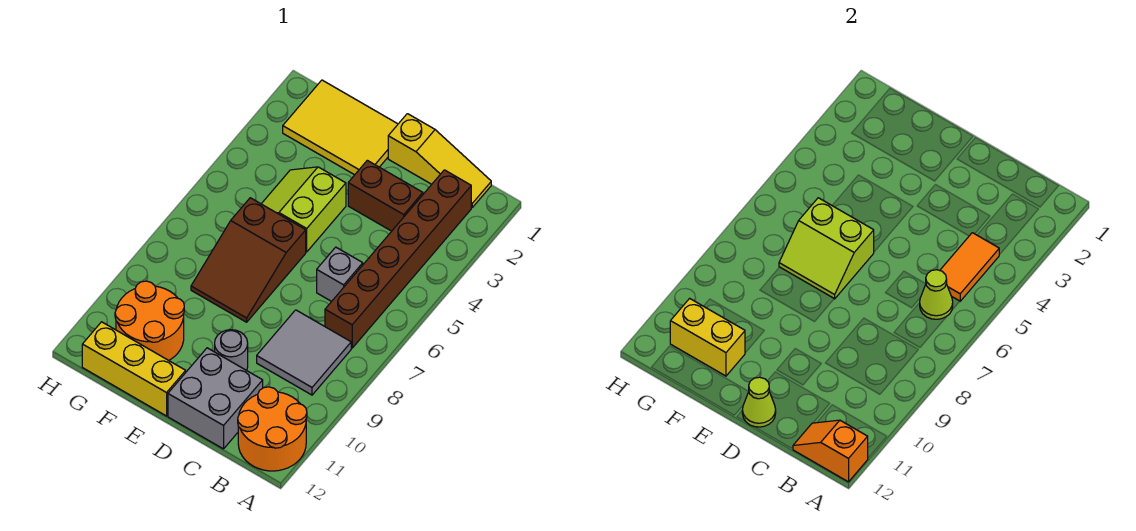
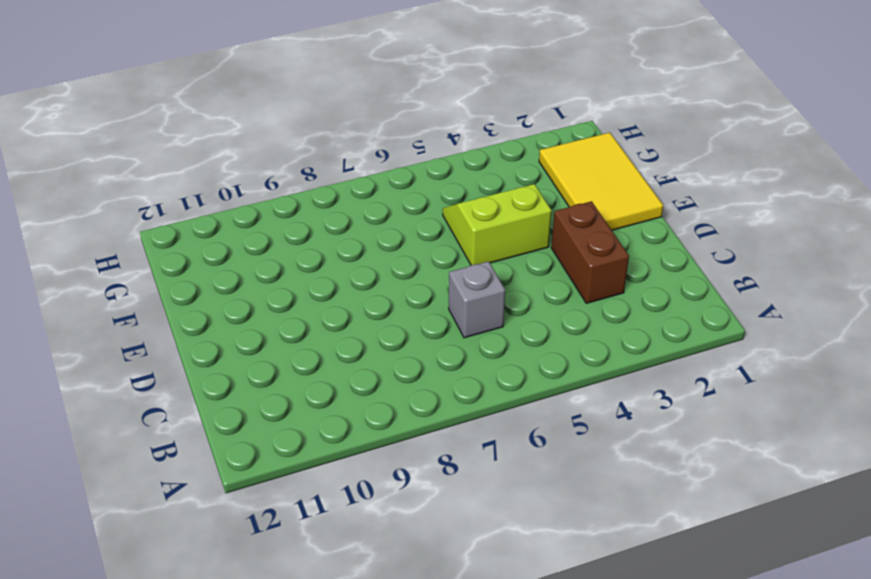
none -> orange 2x2 round brick [238,387,307,471]
none -> yellow 1x3 slope [388,114,491,207]
none -> brown 1x6 brick [325,170,471,348]

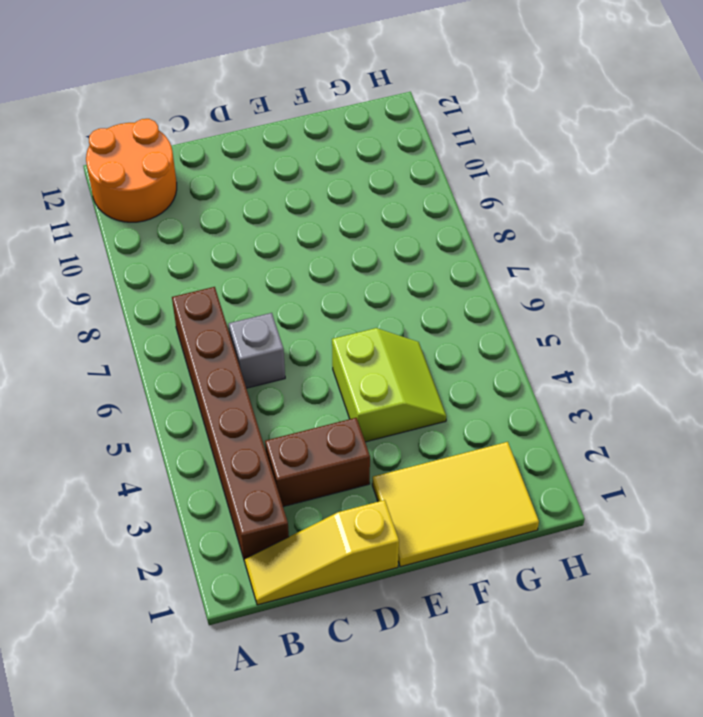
none -> grey 2x2 tile [257,310,351,395]
none -> grey 2x2 brick [168,348,263,449]
none -> grey 1x1 round brick [215,330,248,371]

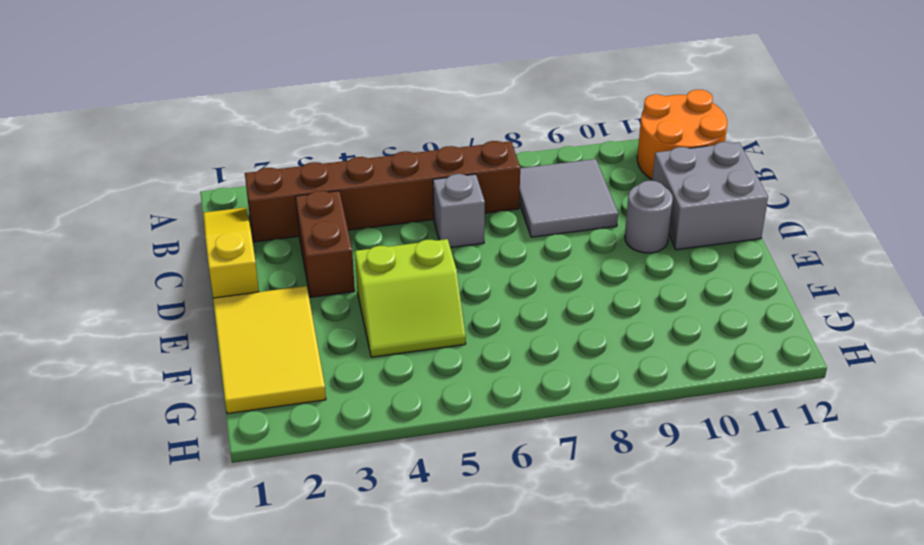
none -> brown 2x3 slope [191,198,306,322]
none -> yellow 1x3 brick [82,322,186,416]
none -> orange 2x2 round brick [115,281,184,360]

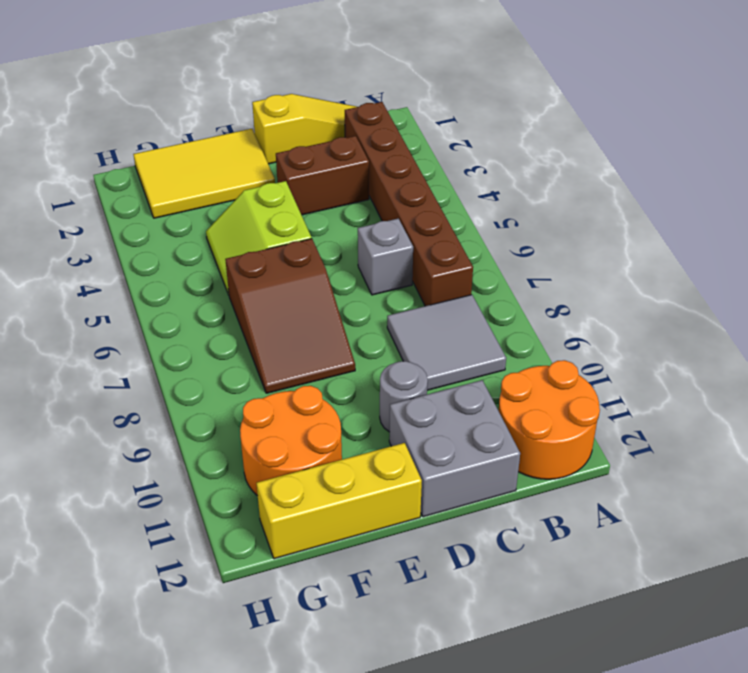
none -> orange 1x2 slope [793,420,868,482]
none -> orange 1x2 tile [940,233,999,301]
none -> lime 1x1 cone [920,270,953,319]

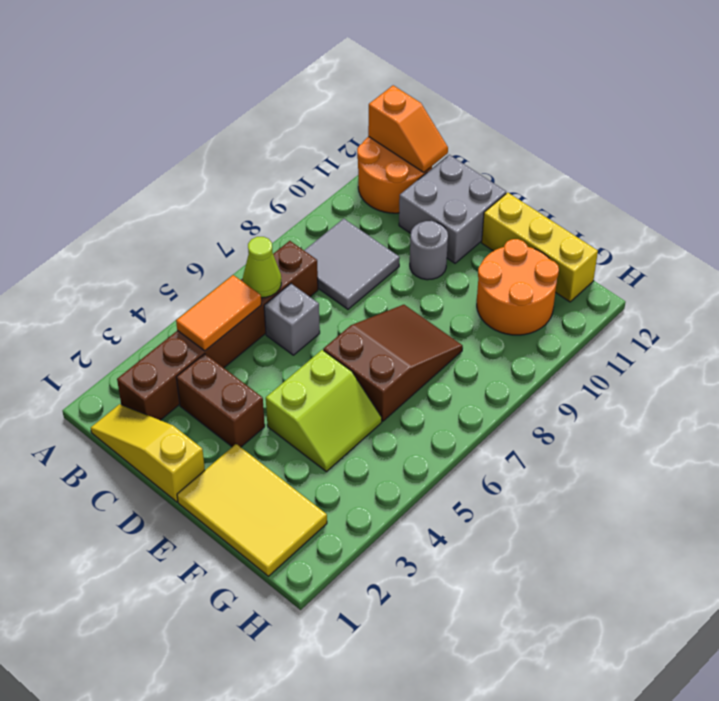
none -> lime 1x1 cone [742,377,776,427]
none -> lime 2x2 slope [779,198,874,299]
none -> yellow 1x2 brick [670,298,745,376]

